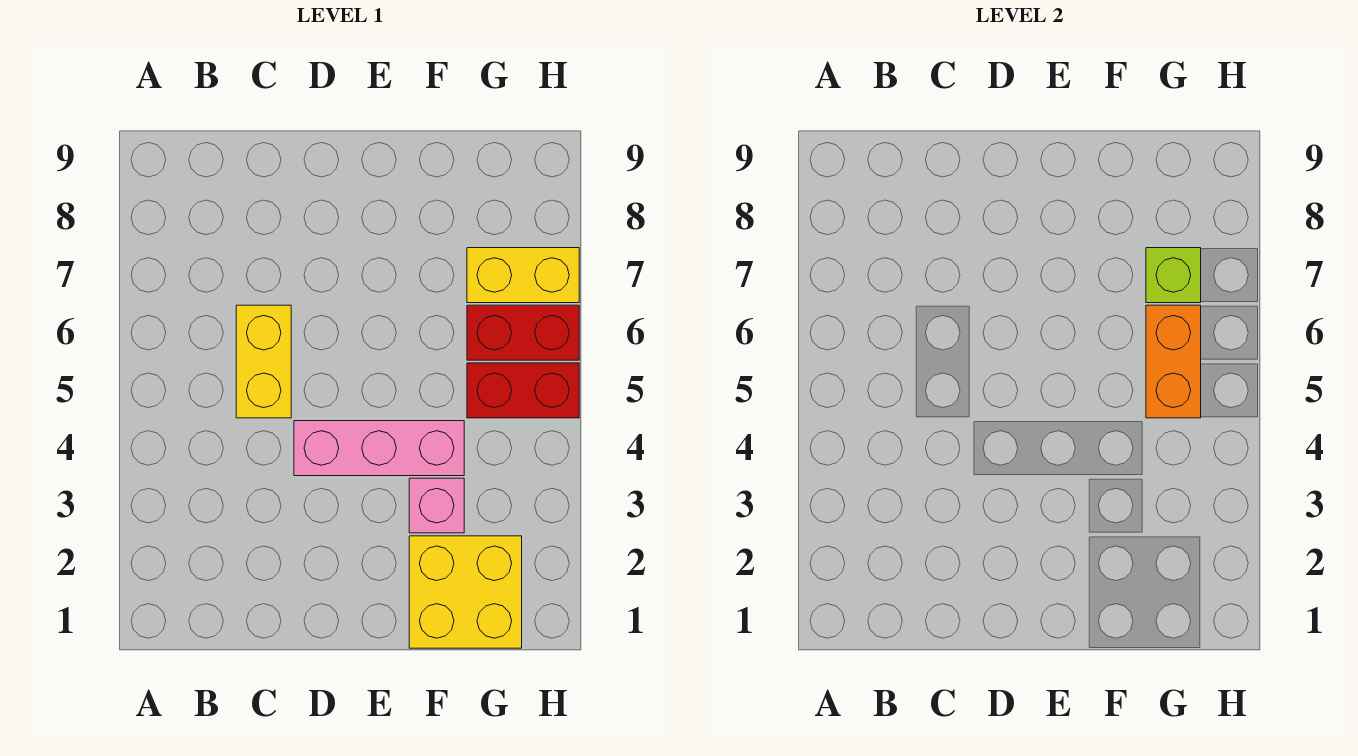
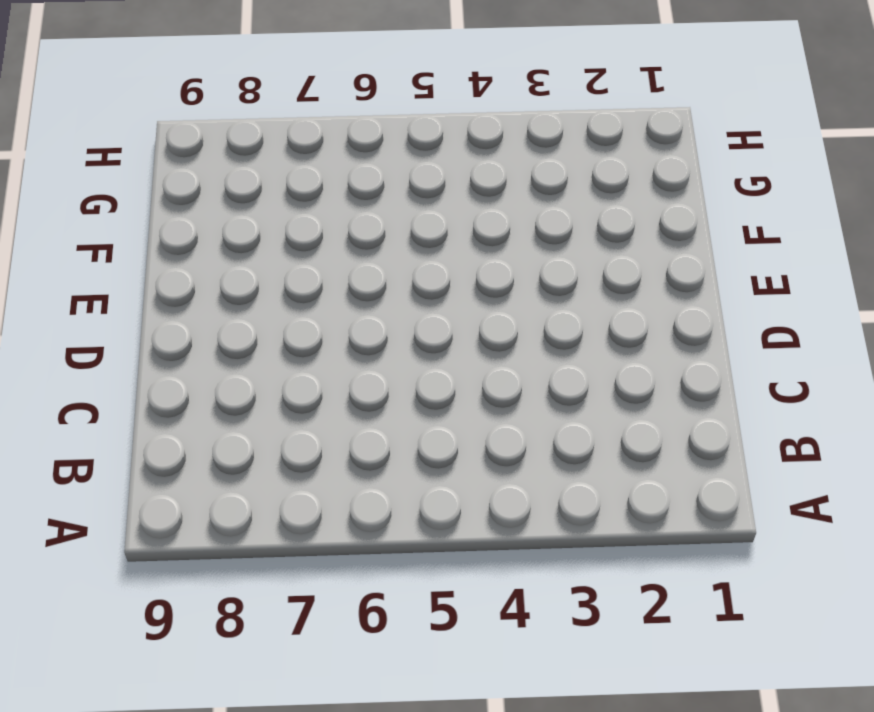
none -> yellow 1x2 brick [236,305,291,418]
none -> pink 1x3 brick [294,421,464,476]

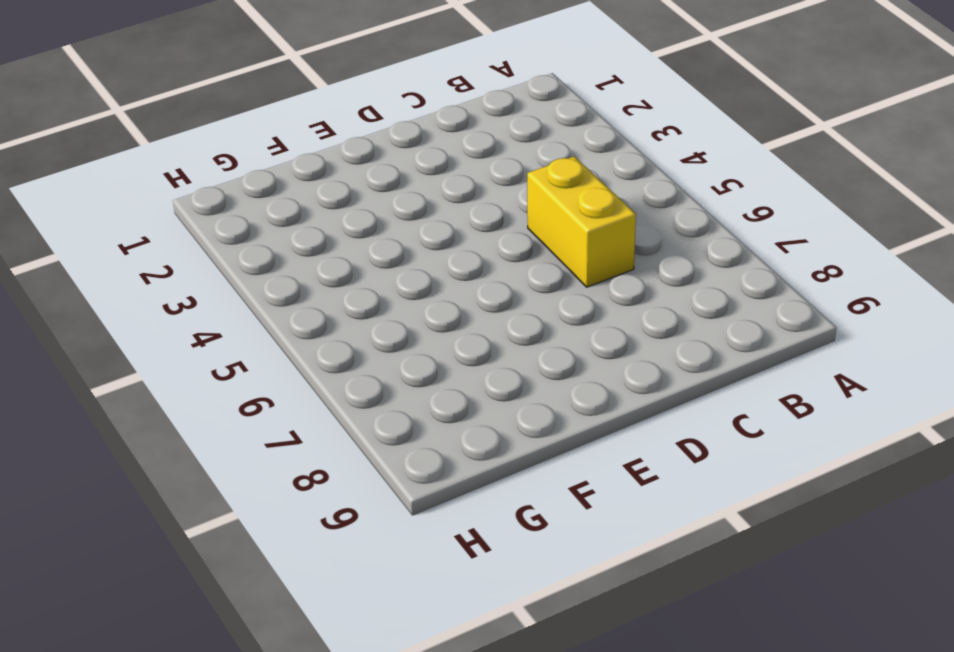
none -> pink 1x3 brick [294,421,464,476]
none -> yellow 2x2 brick [409,536,522,648]

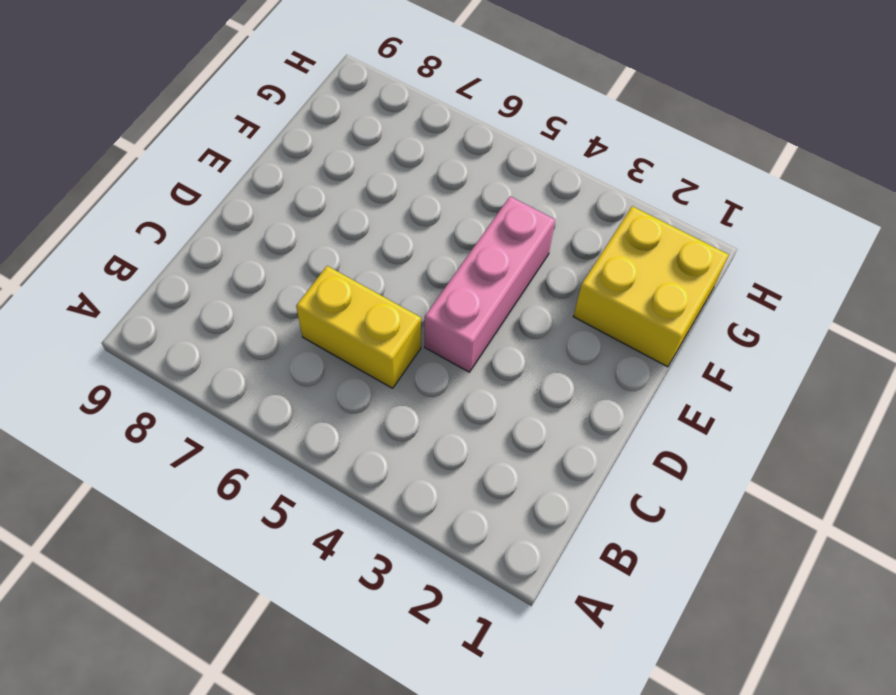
none -> pink 1x1 brick [409,478,464,533]
none -> red 1x2 brick [467,363,579,418]

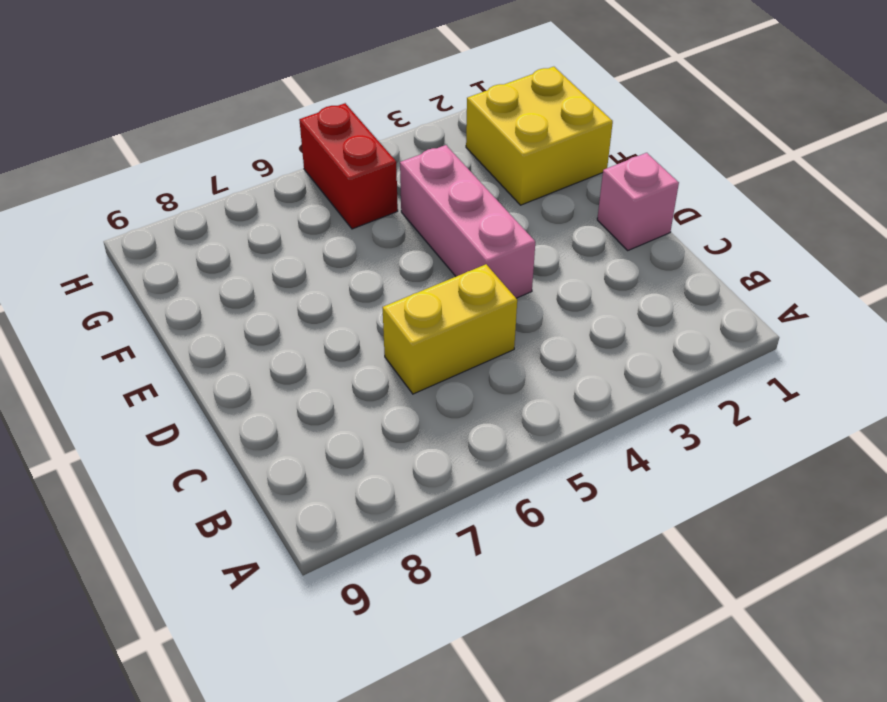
pink 1x1 brick [597,153,679,250] -> pink 1x1 brick moved to [409,478,464,533]
none -> red 1x2 brick [467,305,579,360]
none -> yellow 1x2 brick [467,248,579,303]

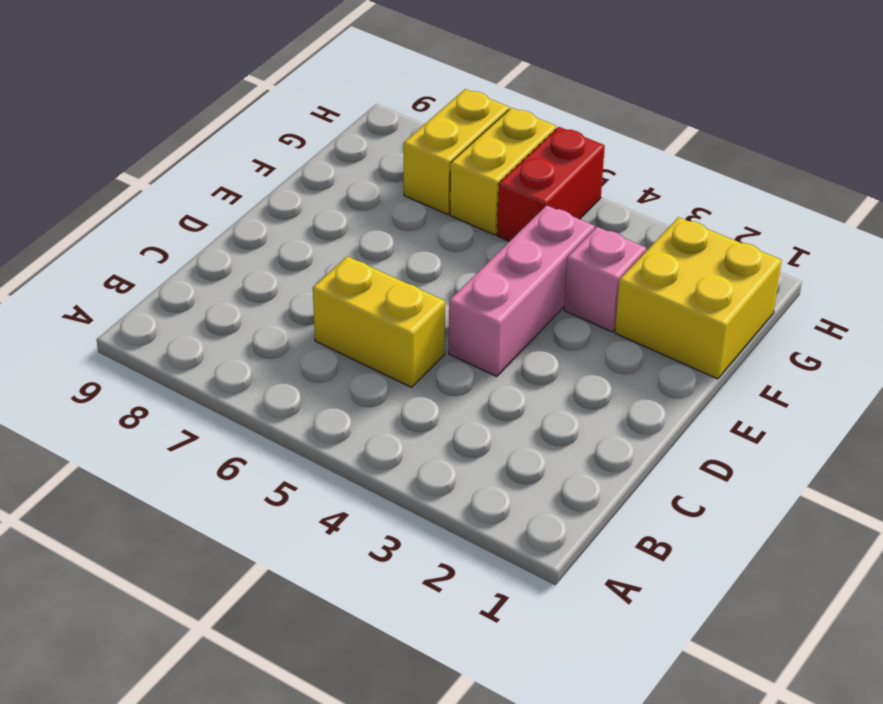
yellow 1x2 brick [450,108,556,235] -> red 1x2 brick [467,305,579,360]
none -> orange 1x2 brick [1146,305,1201,418]
none -> lime 1x1 brick [1146,248,1201,303]

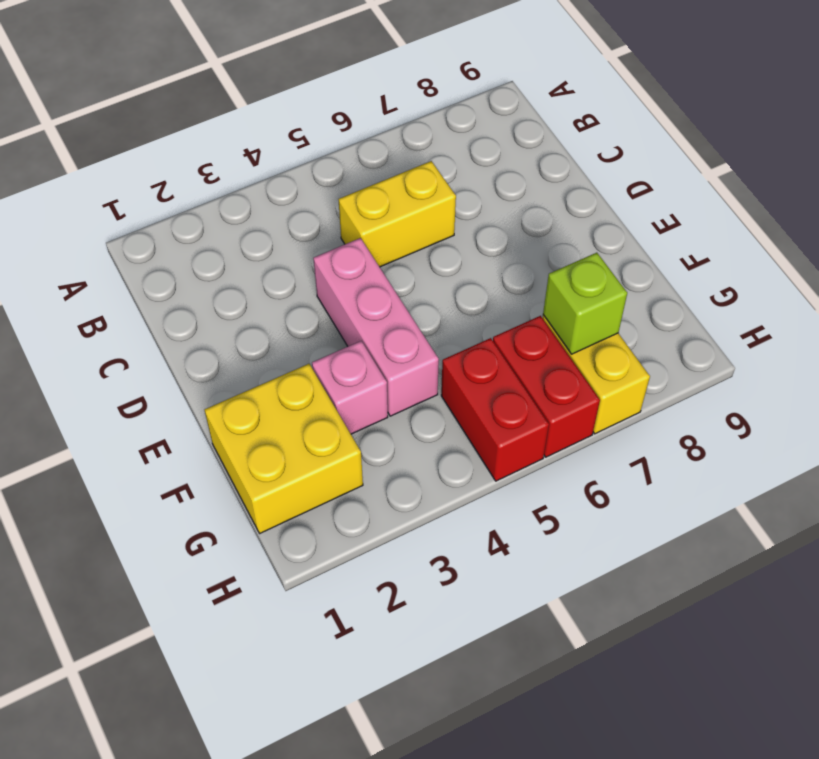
none -> orange 1x2 brick [1146,305,1201,418]

